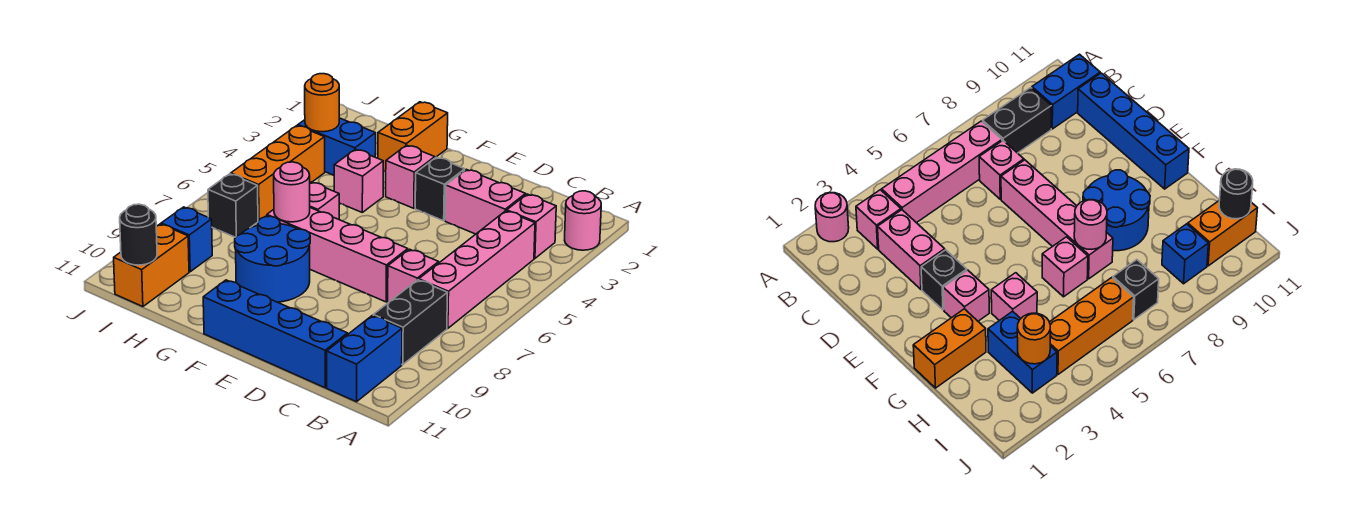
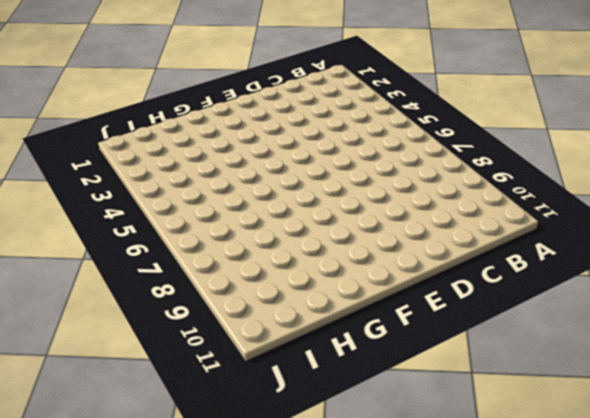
none -> pink 1x1 round brick [565,191,601,250]
none -> pink 1x1 brick [507,194,556,258]
none -> pink 1x4 brick [419,211,535,328]

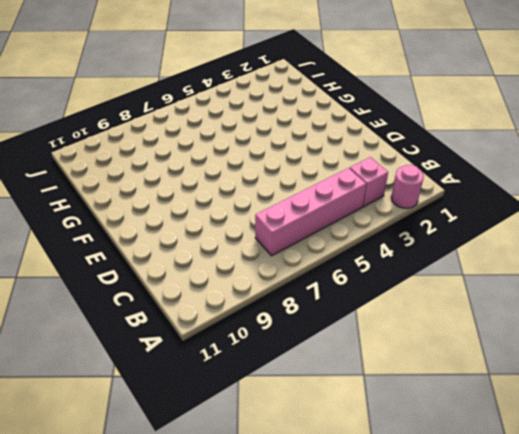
none -> black 1x2 brick [373,280,447,365]
none -> blue 1x2 brick [327,315,402,402]
none -> pink 1x2 brick [445,169,526,234]

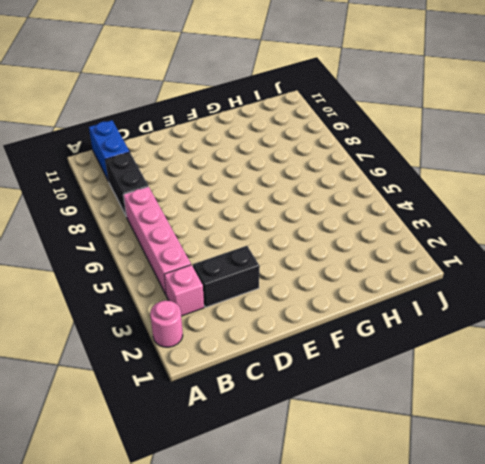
black 1x2 brick [193,246,259,307] -> pink 1x2 brick [445,169,526,234]
none -> pink 1x1 brick [388,249,439,303]
none -> blue 1x4 brick [203,280,348,388]
none -> pink 1x4 brick [267,208,408,302]

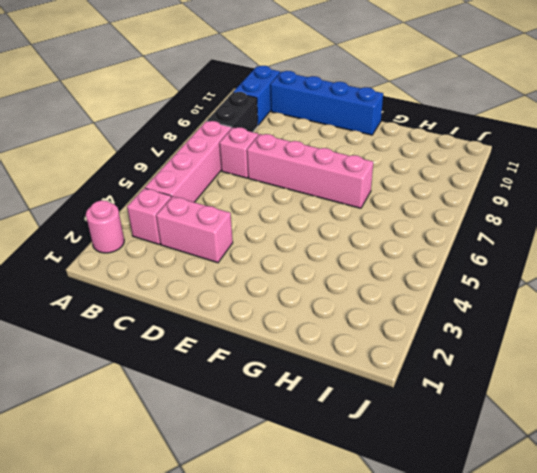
none -> black 1x1 brick [415,157,465,221]
none -> pink 1x1 brick [386,145,435,208]
none -> blue 2x2 round brick [235,216,310,302]

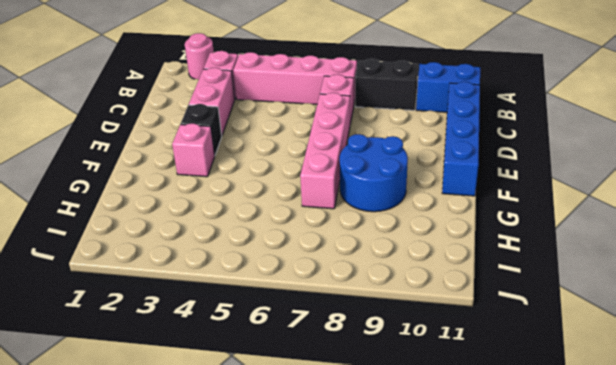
none -> orange 1x2 brick [378,102,448,172]
none -> pink 1x1 brick [334,149,383,212]
none -> pink 1x1 brick [310,182,339,219]

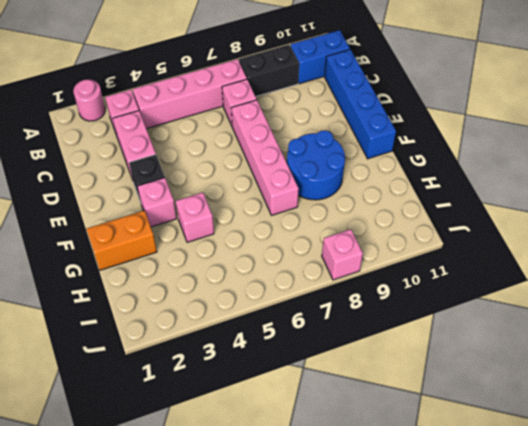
pink 1x1 brick [322,229,363,280] -> pink 1x1 brick moved to [310,182,339,219]
none -> blue 1x2 brick [298,118,376,175]
none -> orange 1x3 brick [231,126,325,221]
none -> black 1x1 brick [208,174,258,237]

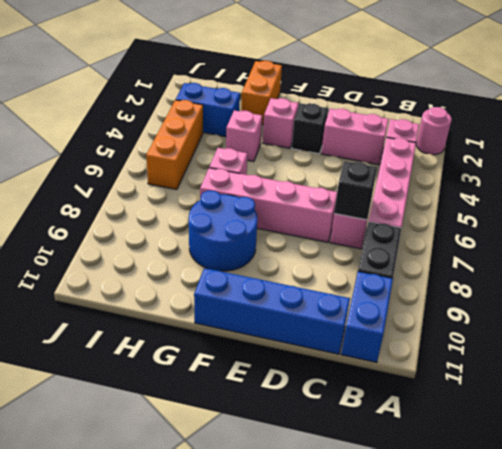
black 1x1 brick [334,161,377,220] -> black 1x1 brick moved to [208,174,258,237]
none -> blue 1x1 brick [161,207,212,272]
none -> orange 1x2 brick [114,224,189,307]
none -> pink 1x1 round brick [274,162,310,222]

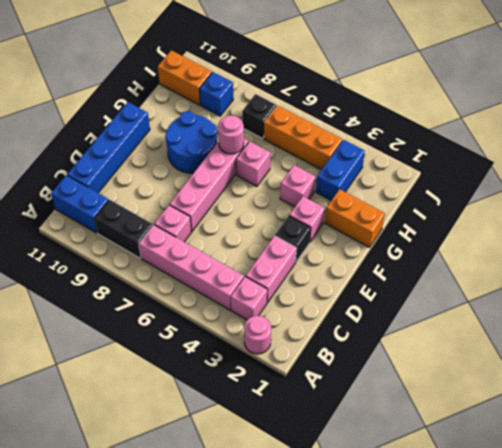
none -> orange 1x1 round brick [305,74,339,132]
none -> black 1x1 round brick [120,204,157,265]

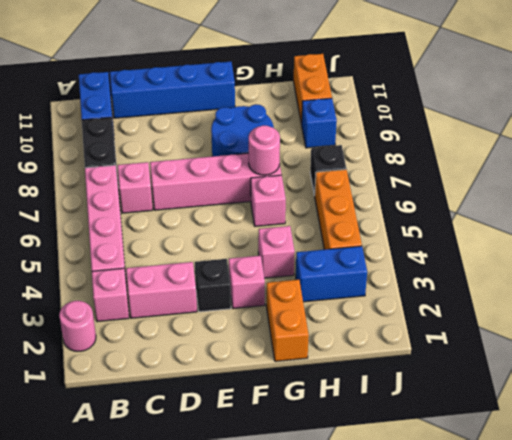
none -> orange 1x1 round brick [305,74,339,132]
none -> black 1x1 round brick [120,204,157,265]

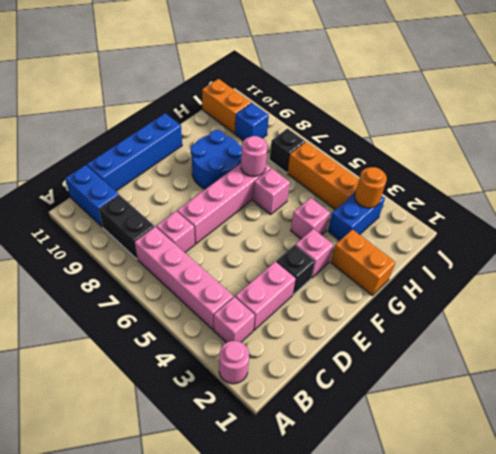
none -> black 1x1 round brick [120,204,157,265]

